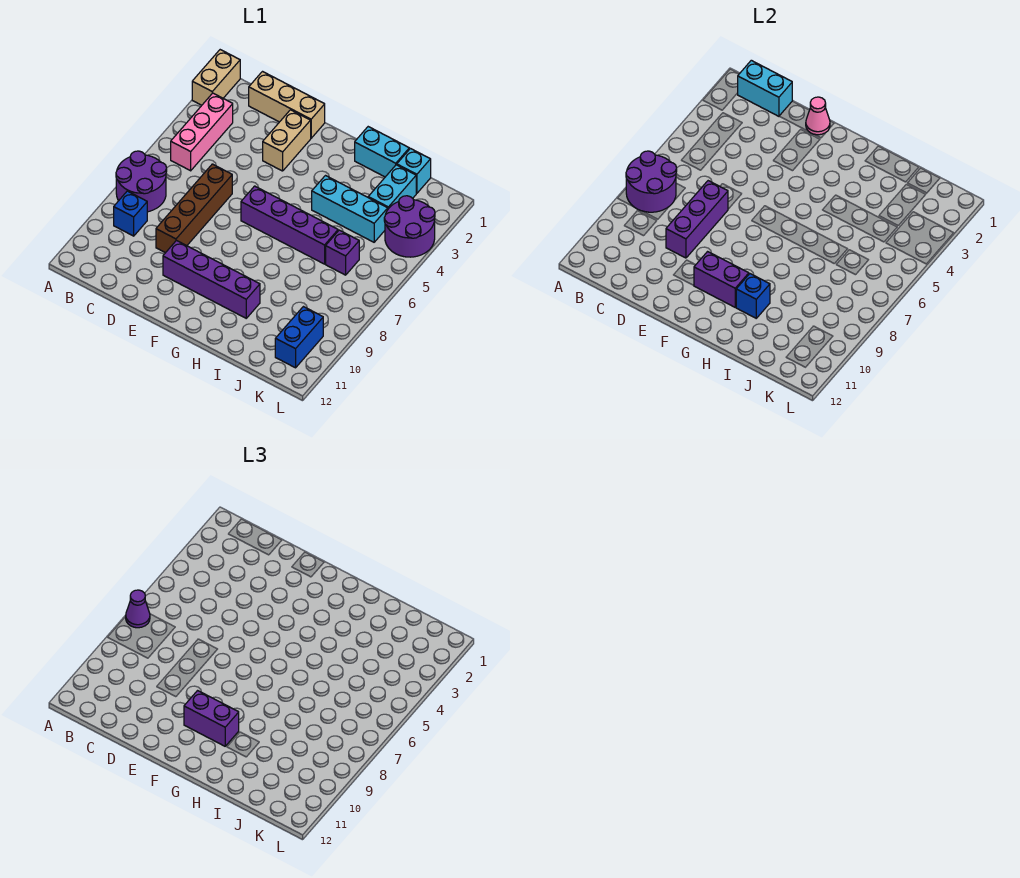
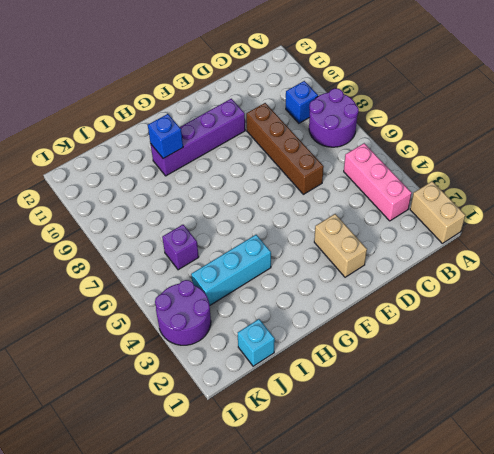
none -> tan 1x3 brick [249,72,325,138]
none -> purple 1x4 brick [241,186,338,264]
none -> cyan 1x2 brick [355,127,409,177]

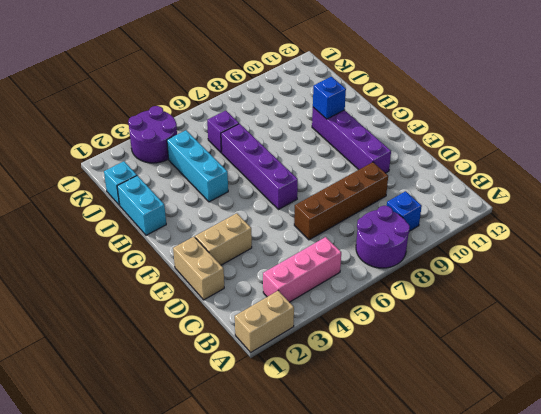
tan 1x2 brick [173,237,224,300] -> tan 1x3 brick [249,72,325,138]
none -> cyan 1x2 brick [368,165,416,209]
none -> blue 1x2 brick [275,307,323,368]
none -> purple 2x2 round brick [626,151,677,212]

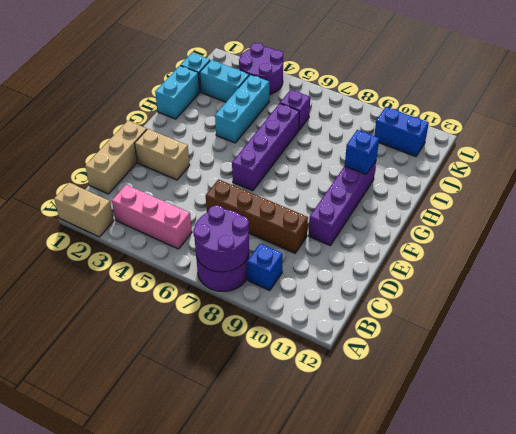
none -> cyan 1x2 brick [738,60,792,116]
none -> purple 1x3 brick [666,181,728,258]
none -> pink 1x1 cone [806,97,830,135]

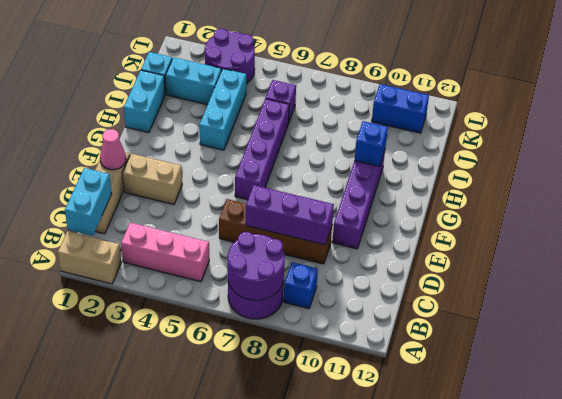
none -> purple 1x2 brick [694,252,749,307]
none -> purple 1x1 cone [126,590,150,628]
none -> purple 1x2 brick [184,691,239,746]

